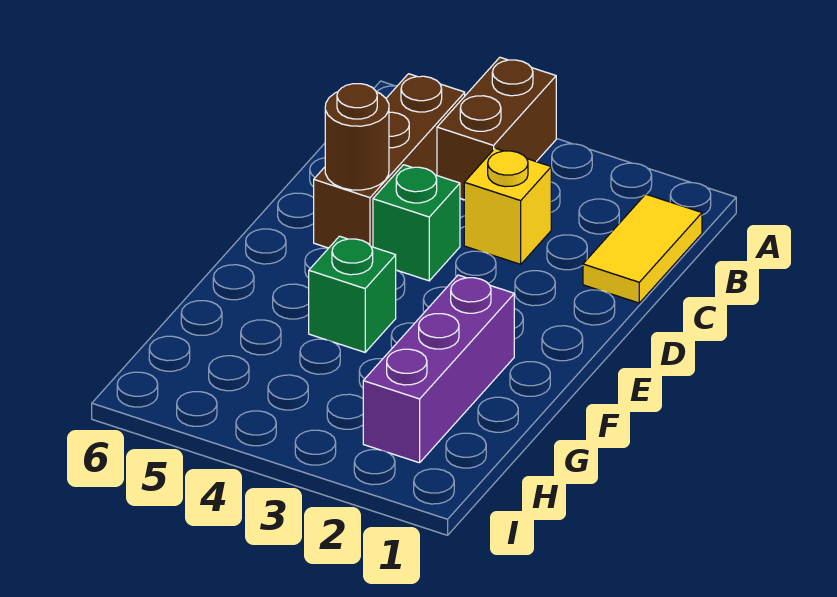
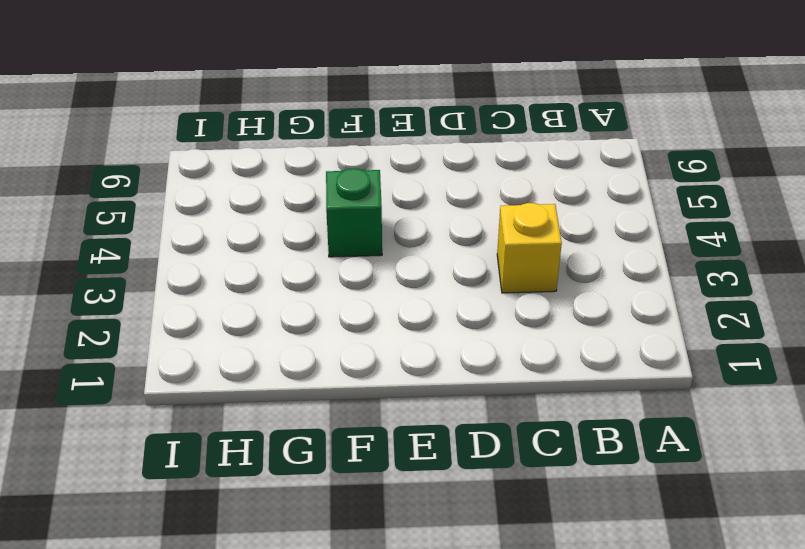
none -> brown 1x2 brick [437,57,556,200]
none -> yellow 1x2 tile [583,194,702,303]

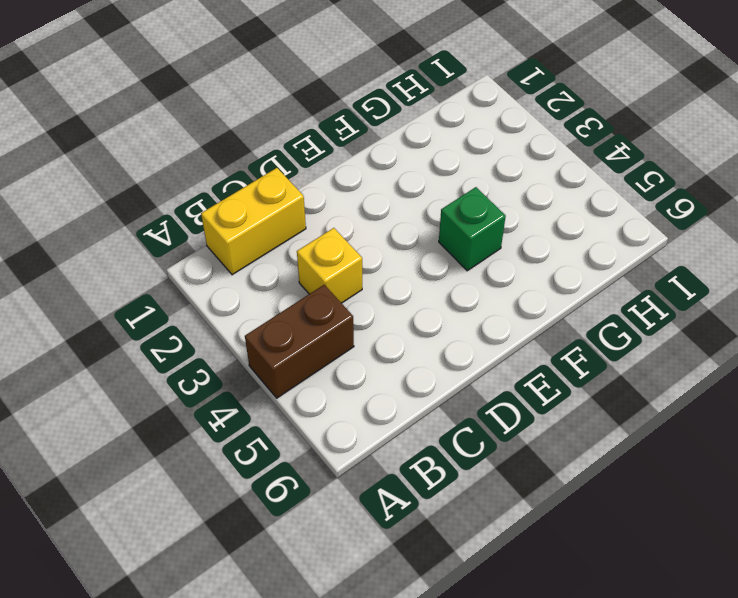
yellow 1x2 brick [201,168,306,275] -> yellow 1x2 tile [583,194,702,303]
none -> brown 1x3 brick [314,74,465,248]
none -> green 1x1 brick [373,165,460,281]

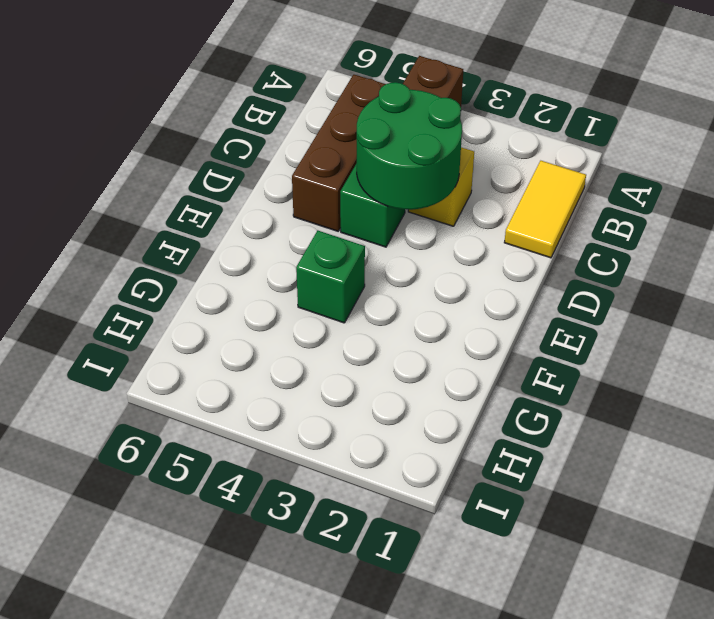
green 2x2 round brick [357,82,462,210] -> none
none -> purple 1x3 brick [363,275,514,463]
none -> brown 1x1 round brick [325,84,389,190]

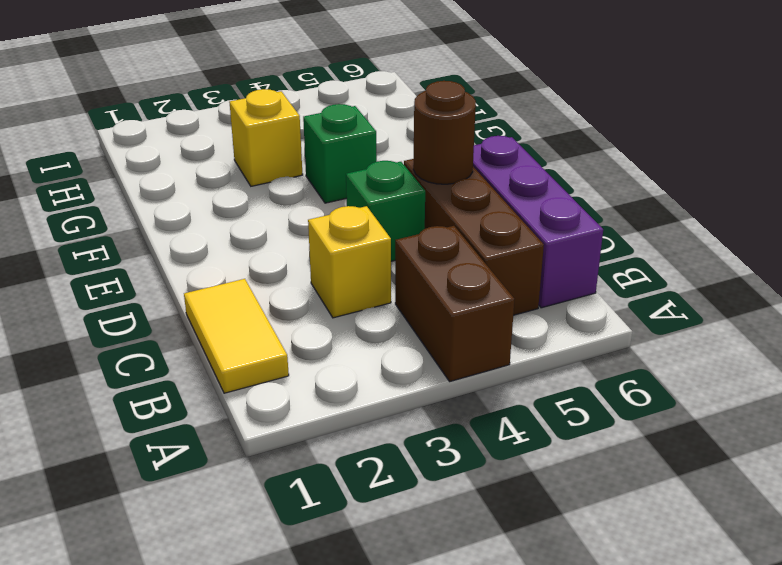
purple 1x3 brick [473,136,603,308] -> purple 1x3 brick moved to [363,275,514,463]
yellow 1x1 brick [229,89,303,186] -> none

